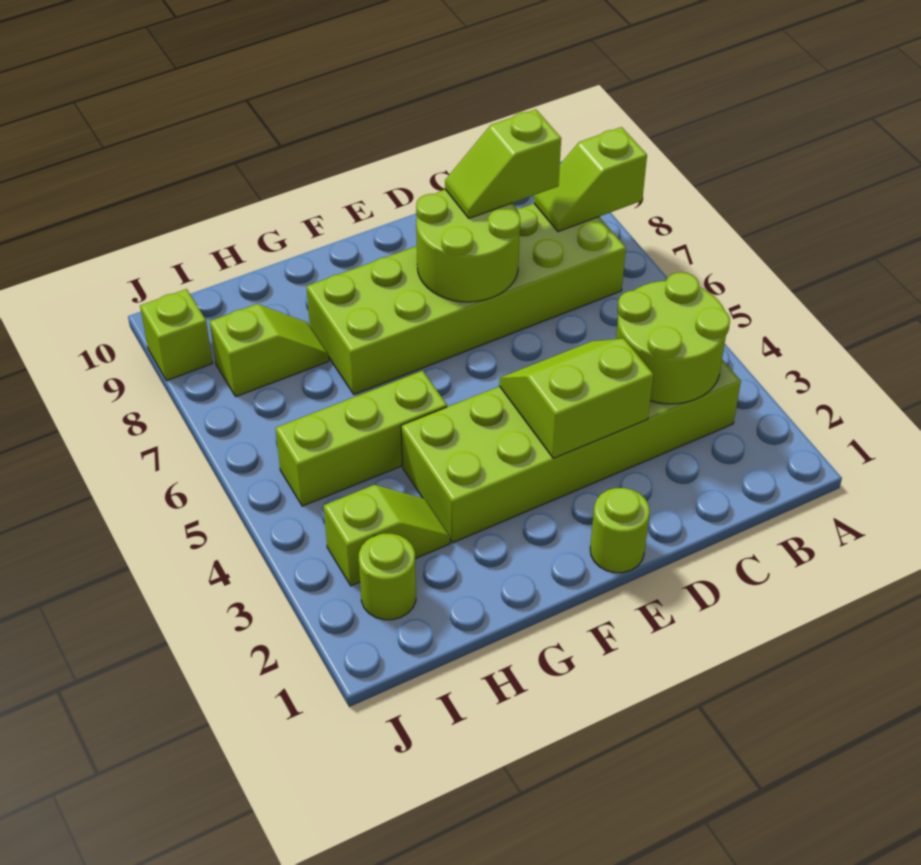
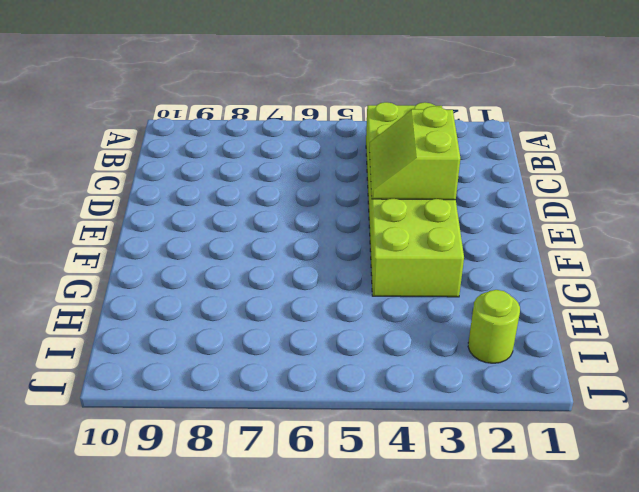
none -> lime 2x6 brick [306,204,626,394]
none -> lime 1x1 round brick [590,488,650,573]
none -> lime 1x3 brick [276,371,447,506]

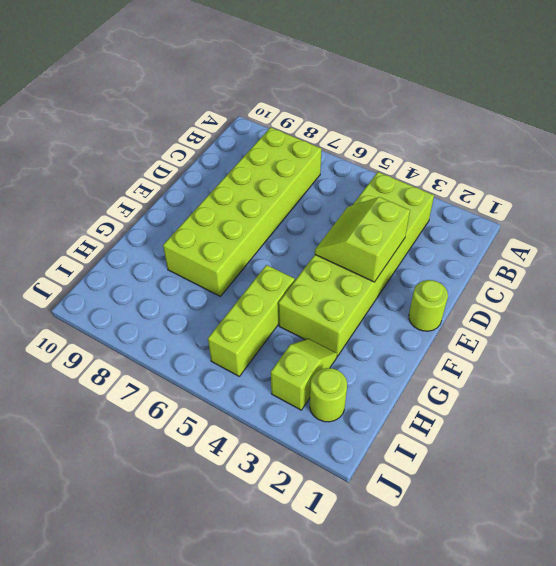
none -> lime 1x2 slope [210,304,329,397]
none -> lime 1x1 brick [140,289,213,381]
none -> lime 1x2 slope [534,127,647,232]

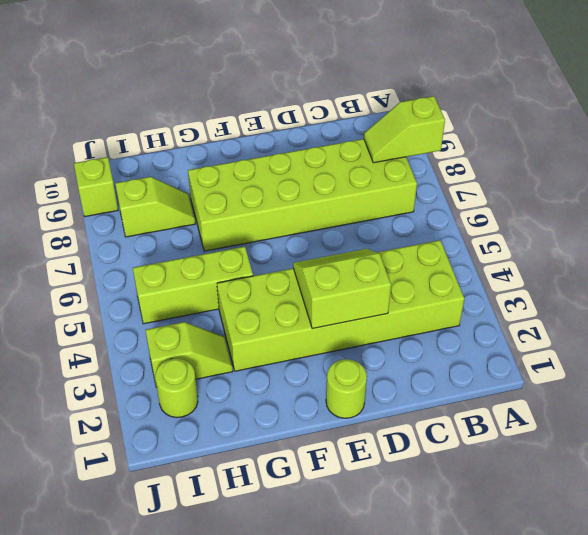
none -> lime 2x2 round brick [616,272,730,404]
none -> lime 2x2 round brick [416,189,520,302]
none -> lime 1x2 slope [445,109,561,218]

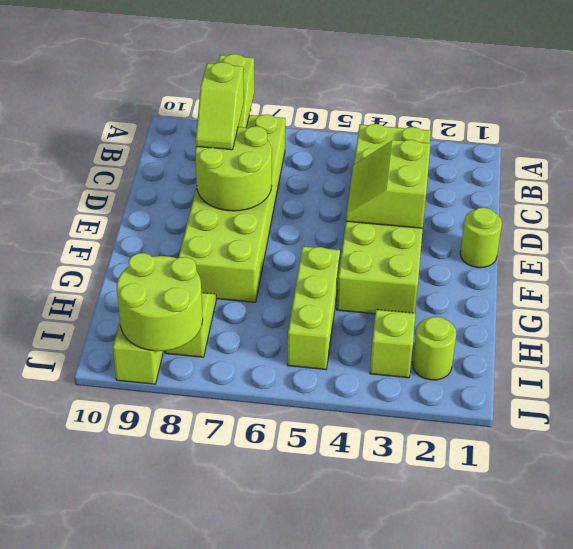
lime 2x2 round brick [117,253,203,351] -> lime 2x2 round brick moved to [616,272,730,404]

